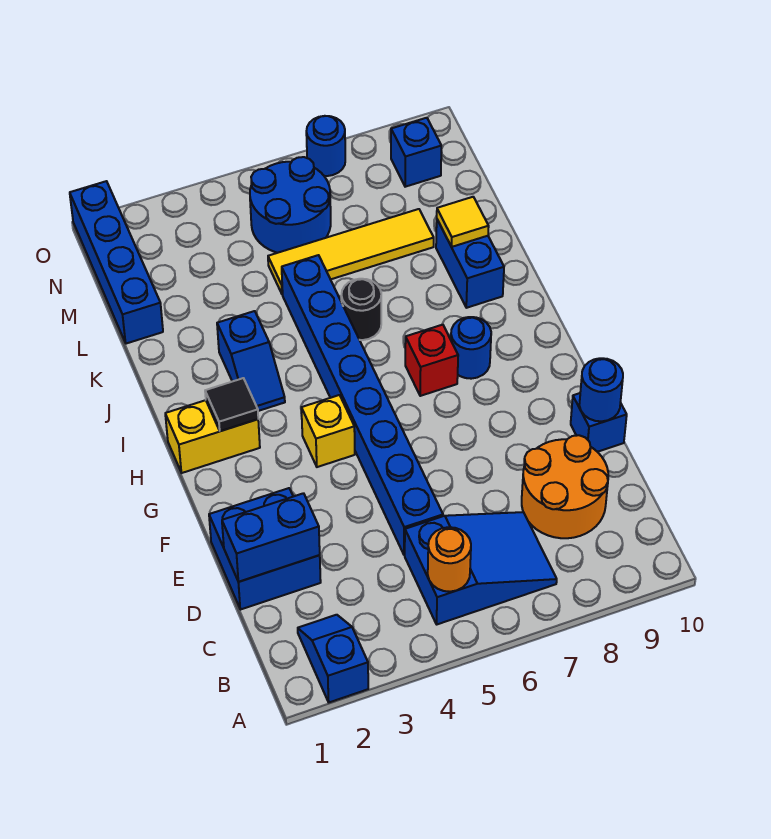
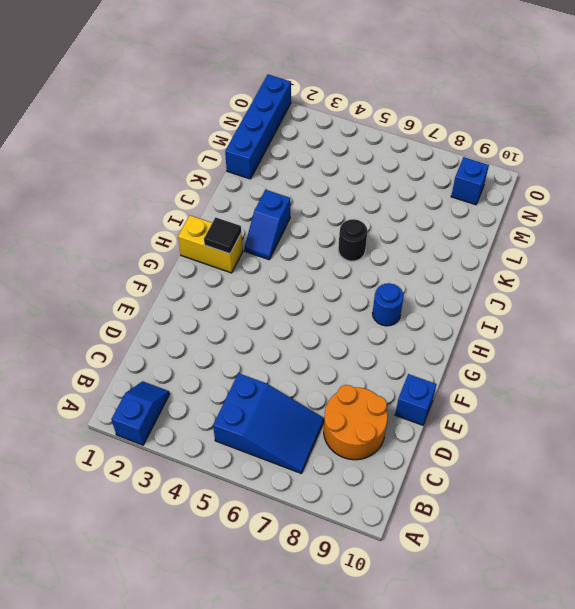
none -> blue 2x2 brick [209,488,321,610]
none -> blue 1x8 brick [282,255,443,555]
none -> yellow 1x1 brick [301,395,355,467]

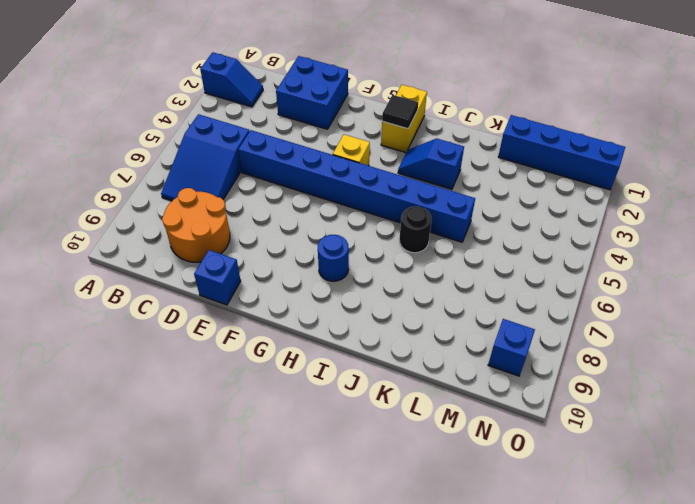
none -> red 1x1 brick [405,325,458,396]
none -> blue 1x2 brick [436,220,504,308]
none -> yellow 1x4 tile [268,209,434,295]

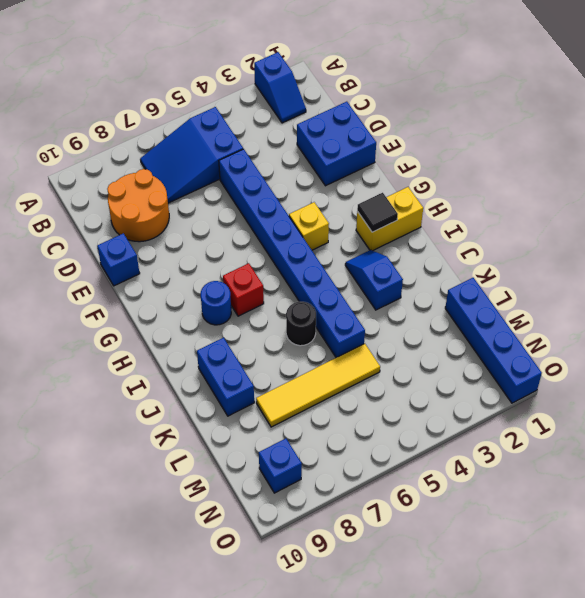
none -> blue 2x2 round brick [250,157,331,253]
none -> blue 1x1 round brick [306,116,345,176]
none -> orange 1x1 round brick [428,527,471,592]

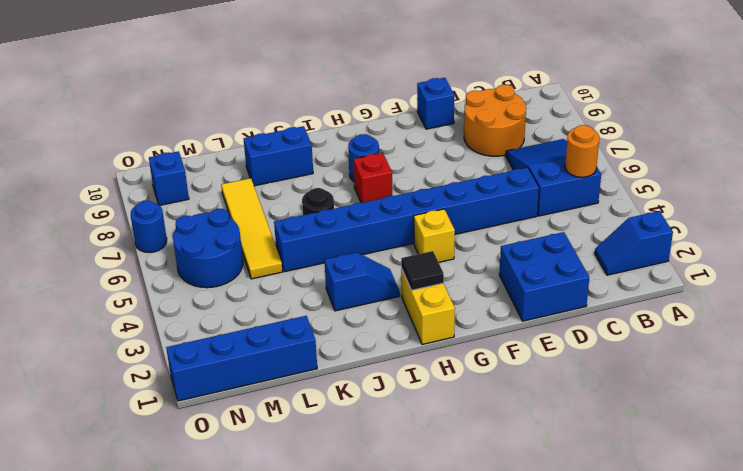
none -> blue 1x2 brick [222,493,320,582]
none -> blue 1x1 round brick [579,358,623,421]
none -> yellow 1x1 tile [437,197,489,247]

